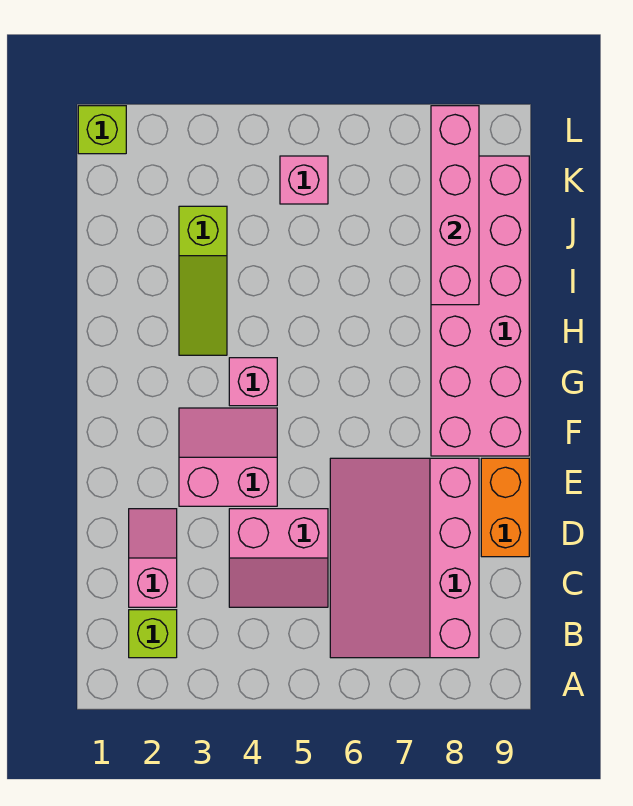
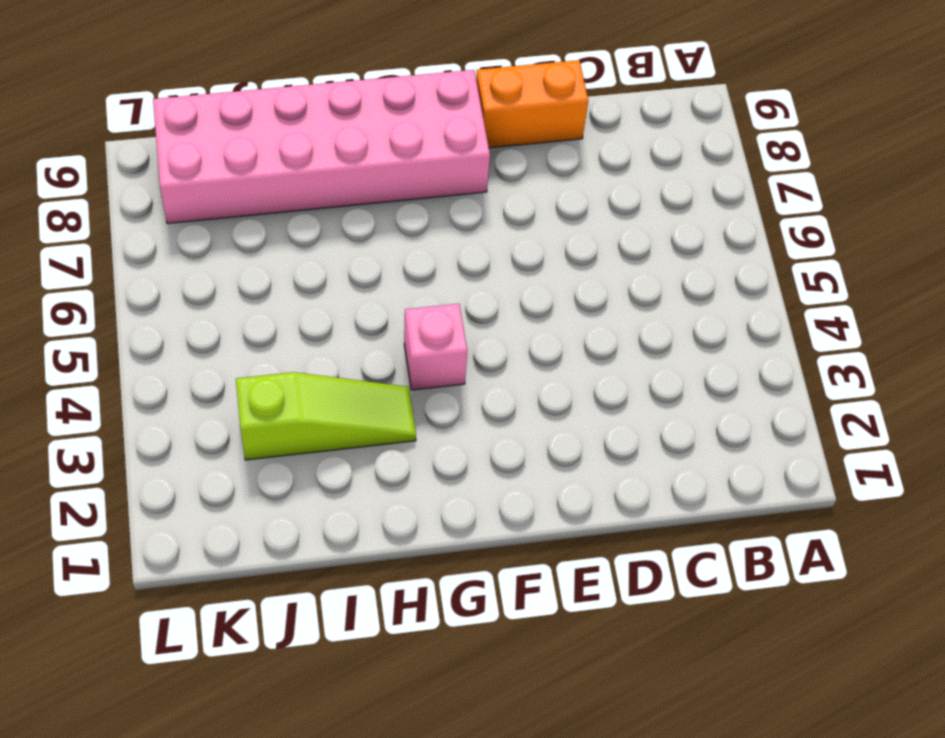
none -> lime 1x1 brick [129,610,177,658]
none -> pink 3x4 slope [330,458,479,658]
none -> pink 1x2 slope [129,509,177,607]

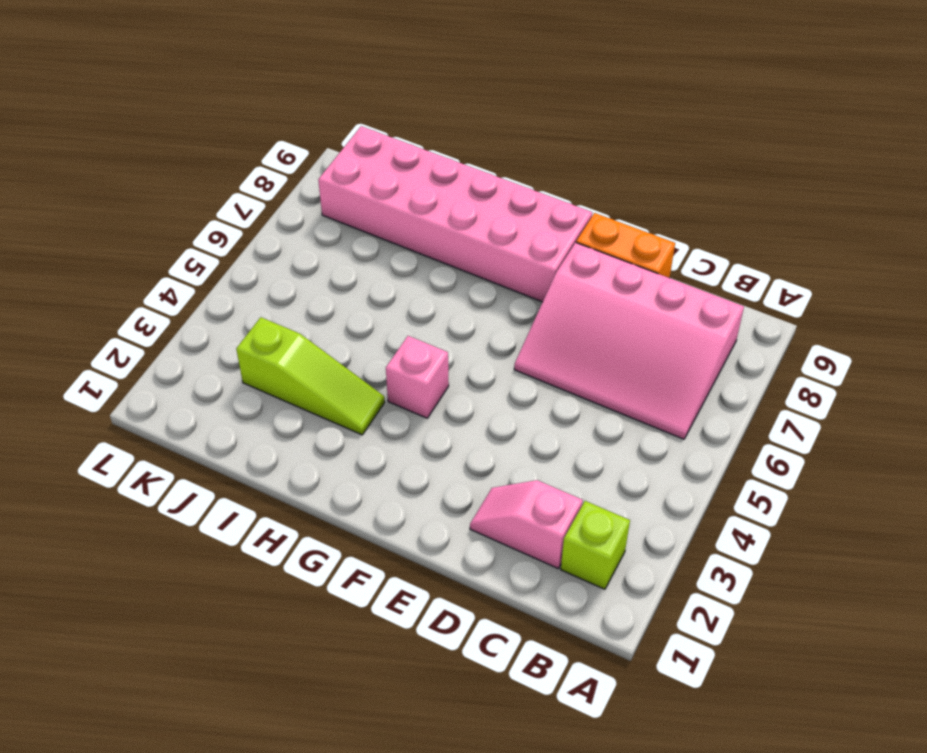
none -> pink 2x2 slope [229,509,328,607]
none -> pink 2x2 slope [179,408,277,506]
none -> pink 1x1 brick [280,156,328,204]

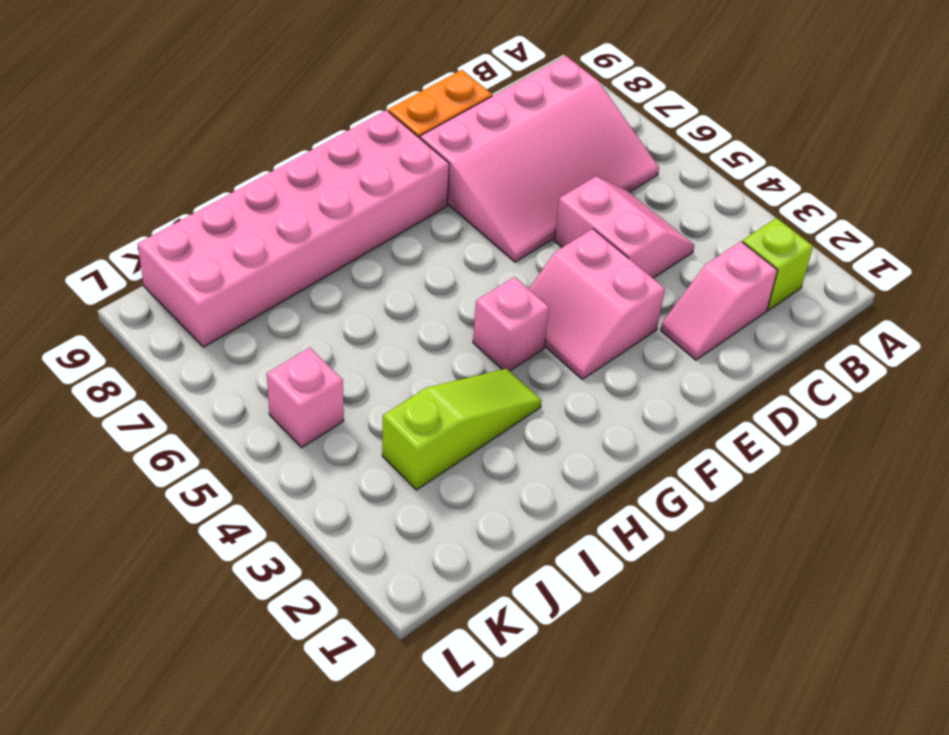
none -> lime 1x1 brick [78,106,126,154]
none -> pink 1x4 brick [431,106,479,305]

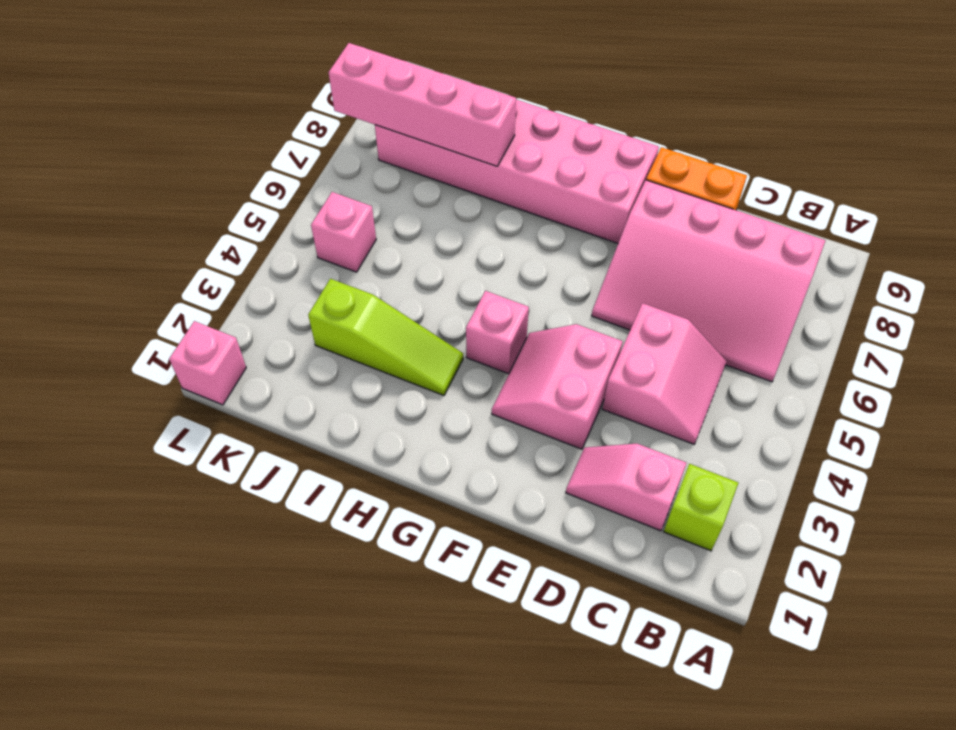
pink 1x1 brick [169,321,246,405] -> lime 1x1 brick [78,106,126,154]

